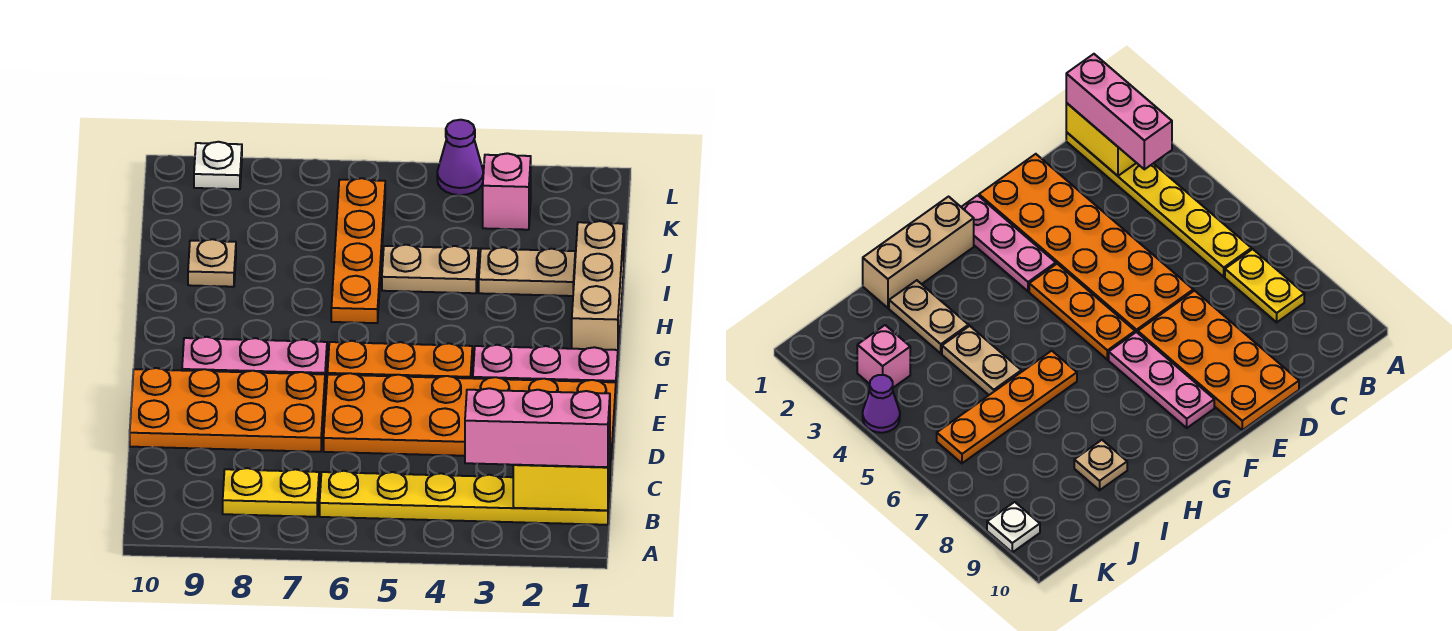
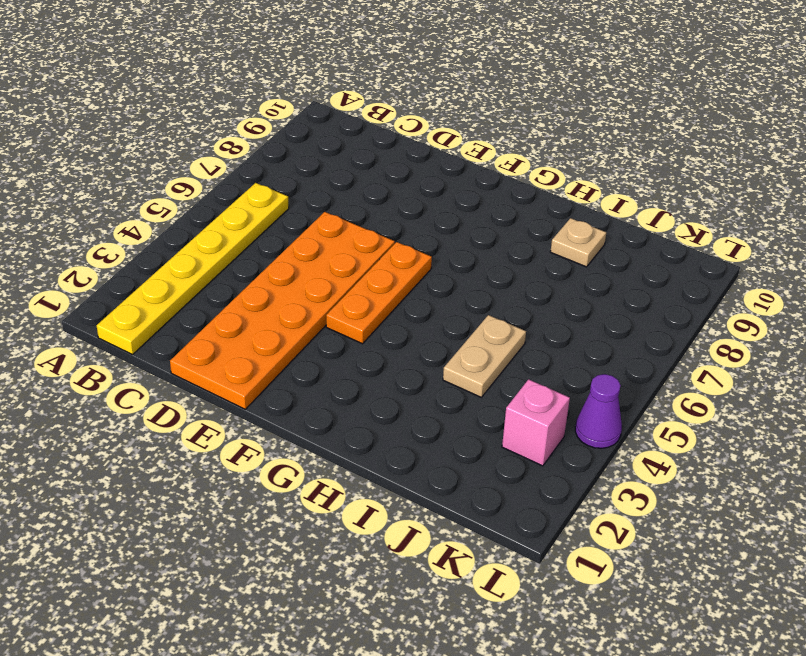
none -> yellow 1x2 plate [223,468,319,517]
none -> orange 2x4 plate [130,368,325,452]
none -> pink 1x3 plate [473,345,618,386]

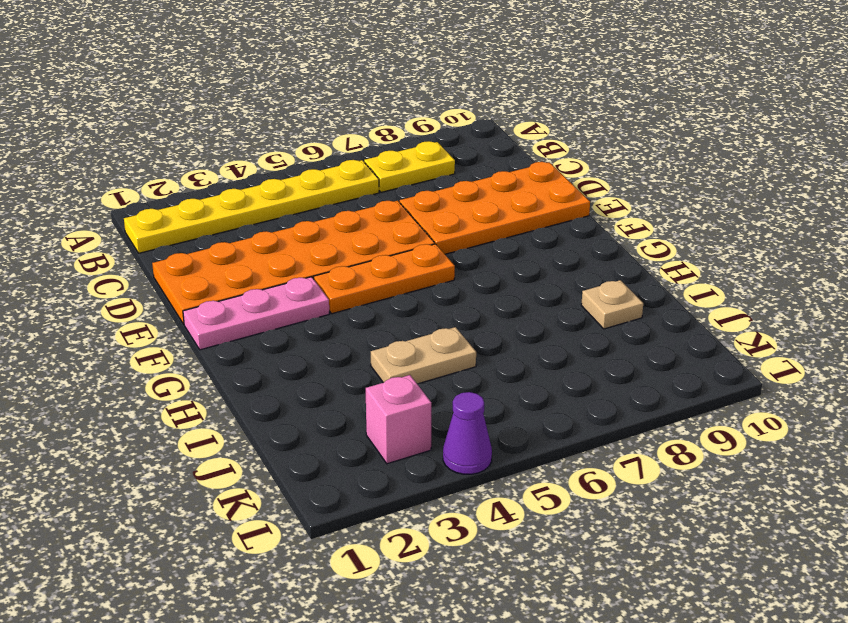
none -> pink 1x3 plate [182,337,327,381]
none -> tan 1x3 brick [572,221,624,353]
none -> orange 1x4 plate [331,178,385,323]

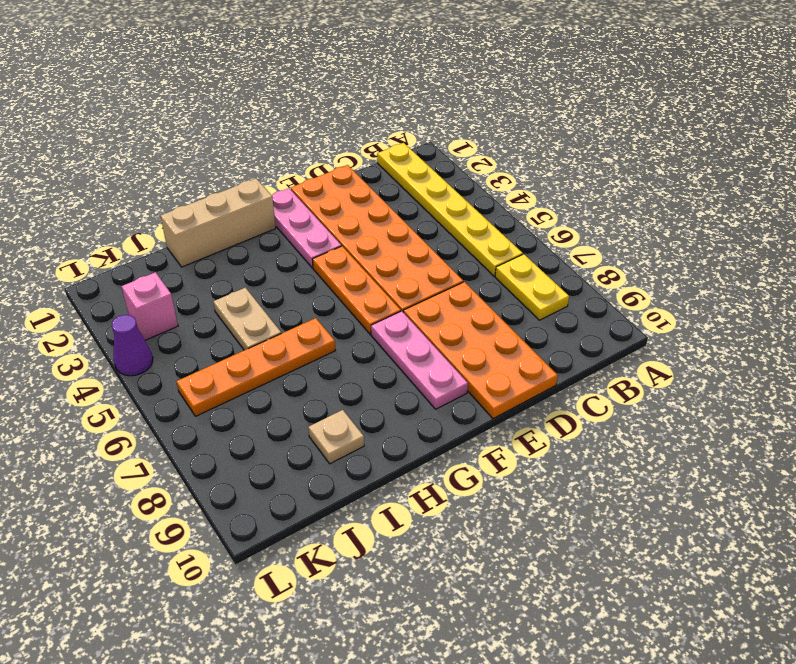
none -> tan 1x2 plate [479,247,575,296]
none -> white 1x1 plate [194,142,242,189]
none -> yellow 1x2 brick [513,443,610,510]

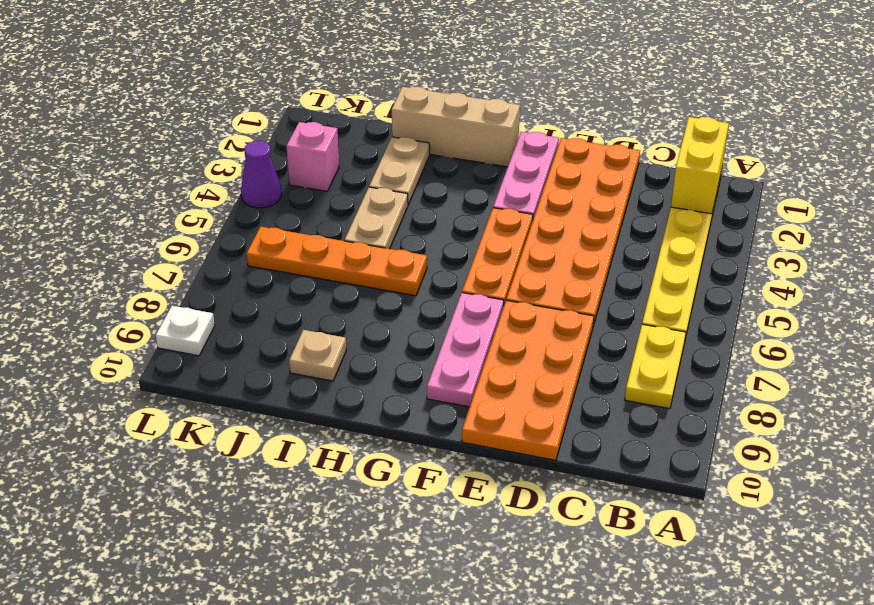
none -> pink 1x3 brick [465,388,610,467]

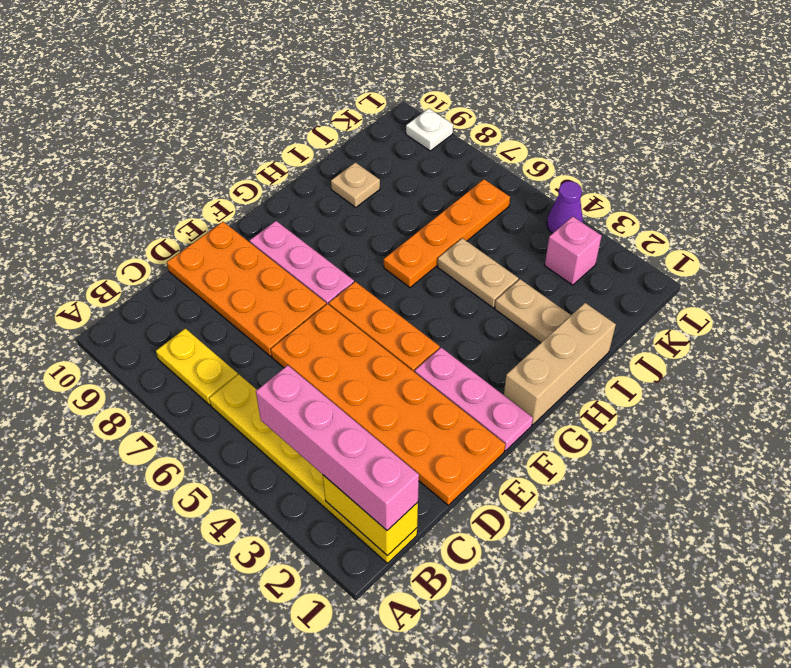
pink 1x4 brick [256,365,419,530] -> pink 1x3 brick [465,388,610,467]

